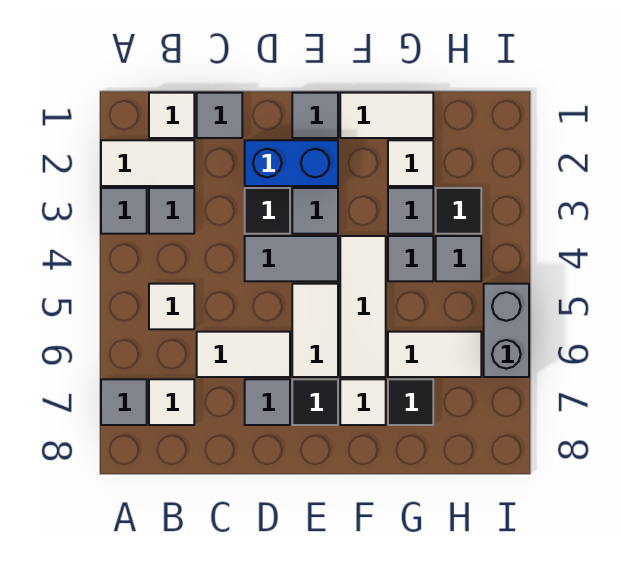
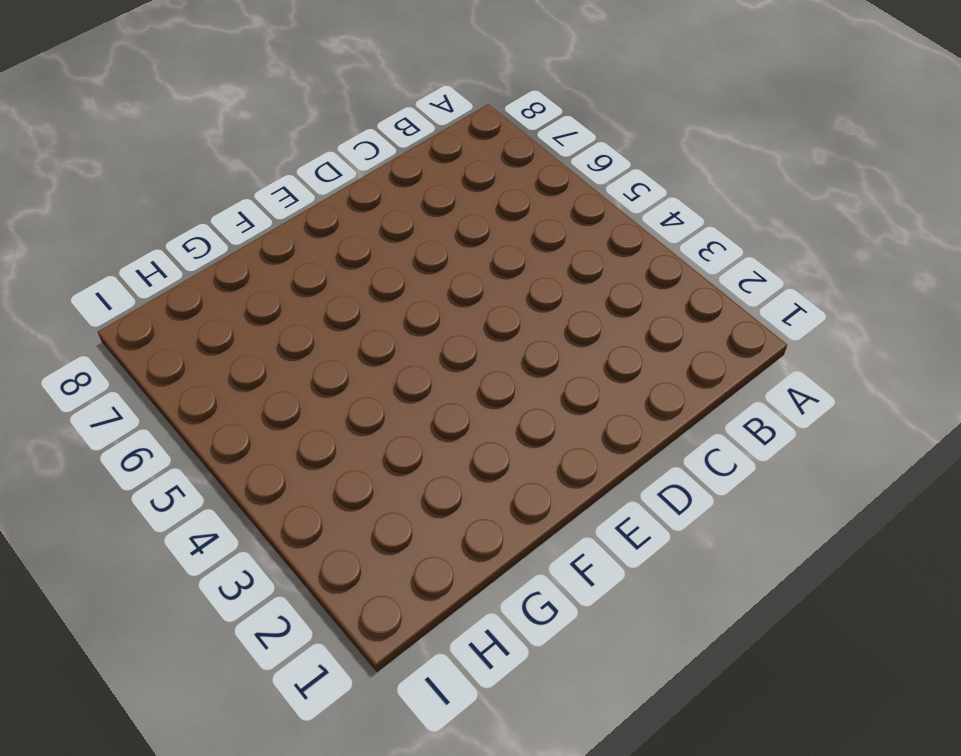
none -> white 1x2 tile [101,140,194,186]
none -> grey 1x1 tile [101,188,147,234]
none -> grey 1x1 tile [101,379,147,425]

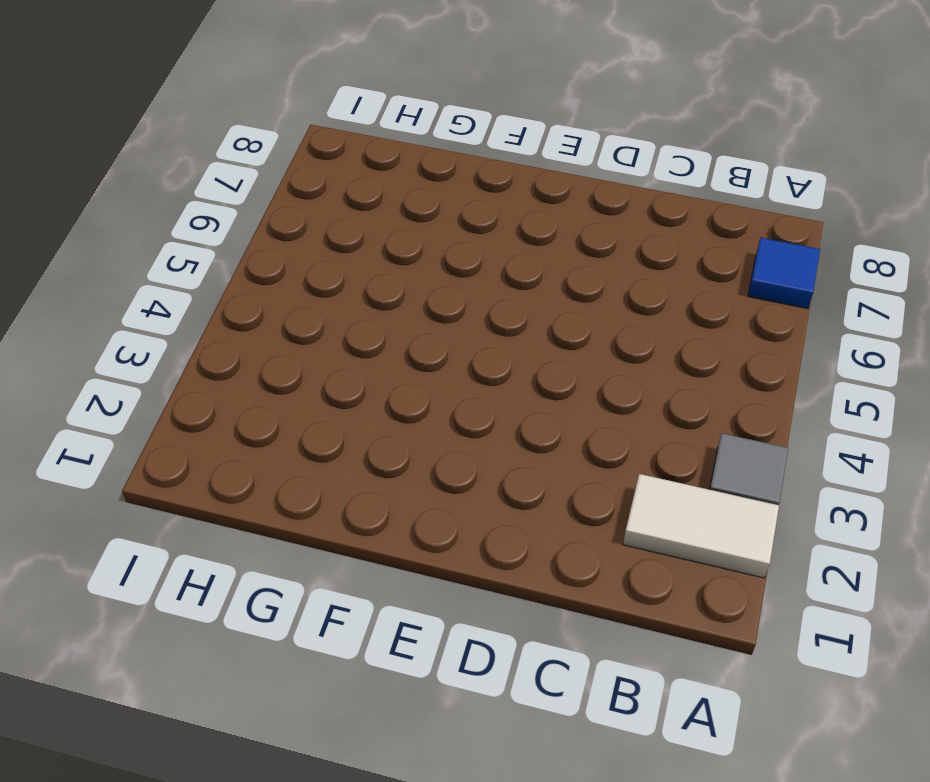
blue 1x1 tile [748,238,820,309] -> grey 1x1 tile [101,379,147,425]
none -> white 1x1 tile [149,93,194,138]
none -> grey 1x1 tile [149,188,194,234]
none -> white 1x1 tile [149,284,194,329]

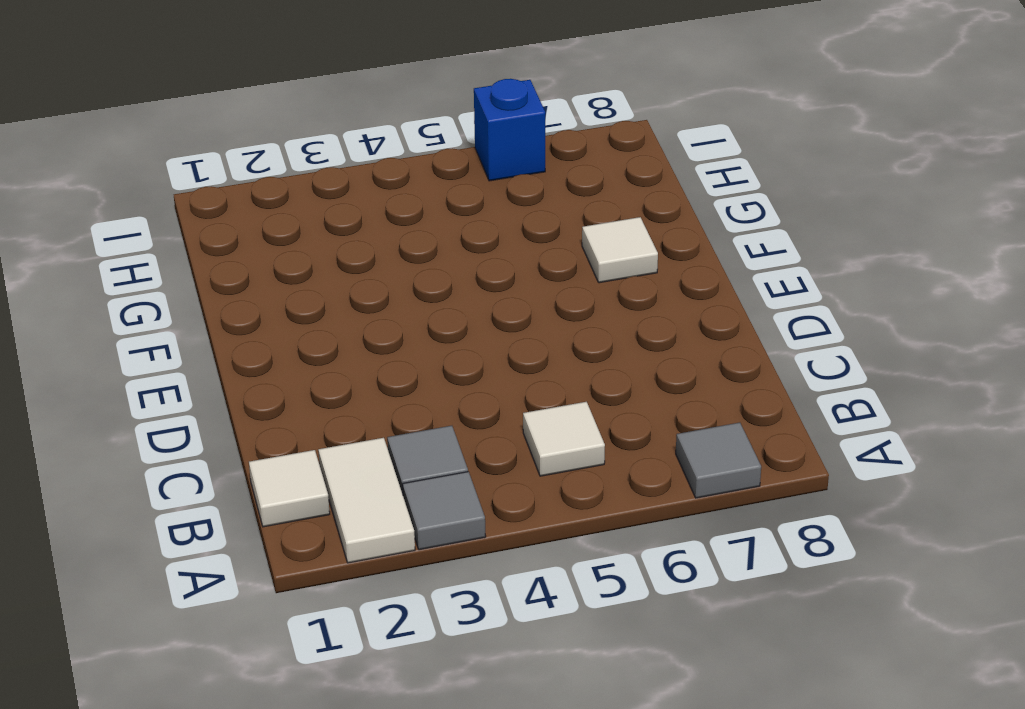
blue 1x1 brick [474,79,545,181] -> grey 1x2 brick [484,284,529,377]
none -> white 1x1 tile [149,379,194,425]
none -> grey 1x1 tile [197,93,242,138]
none -> white 1x2 tile [197,332,290,377]

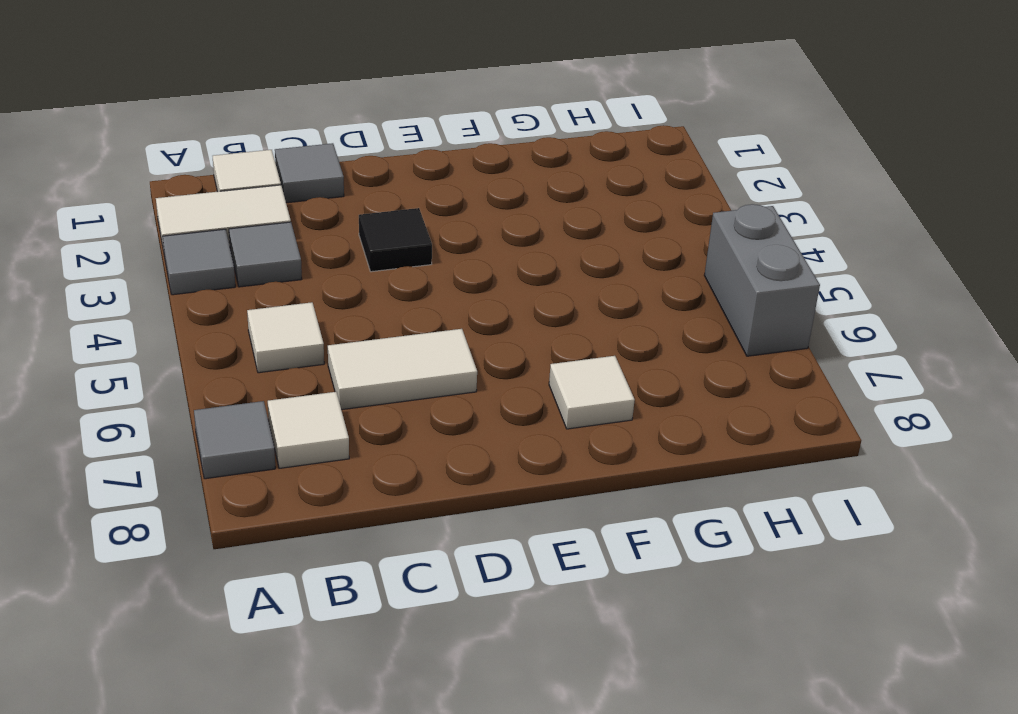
none -> blue 1x2 brick [245,140,338,186]
none -> grey 1x2 tile [245,236,338,281]
none -> grey 1x1 tile [245,379,290,425]

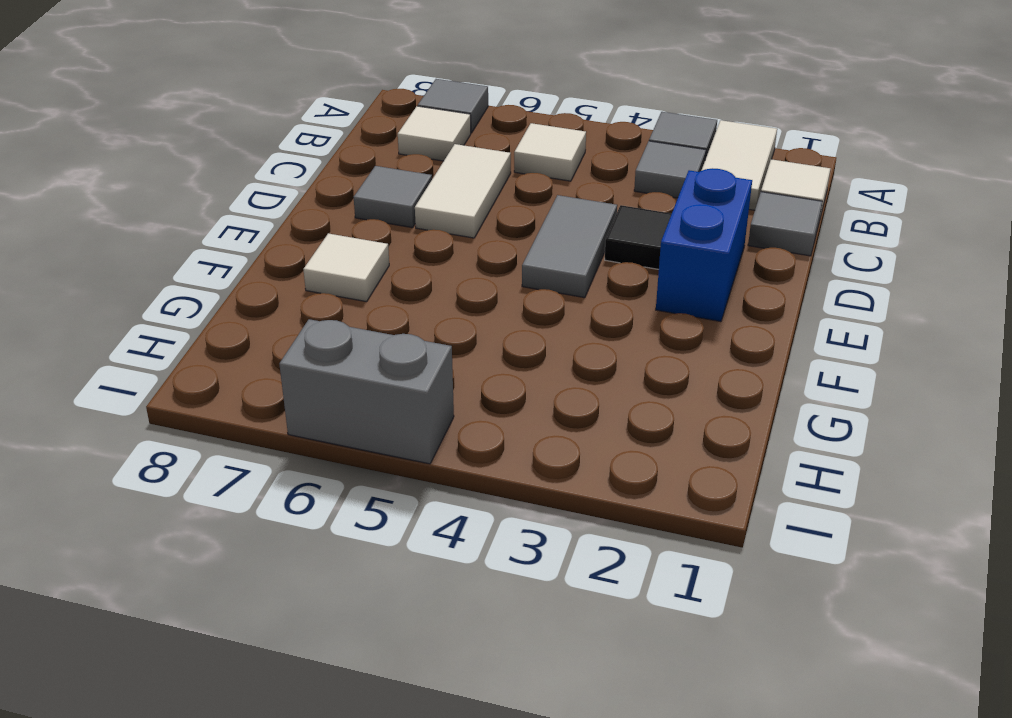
none -> grey 1x1 tile [292,93,338,138]
none -> grey 1x1 tile [292,188,338,234]
none -> white 1x2 tile [292,284,338,377]

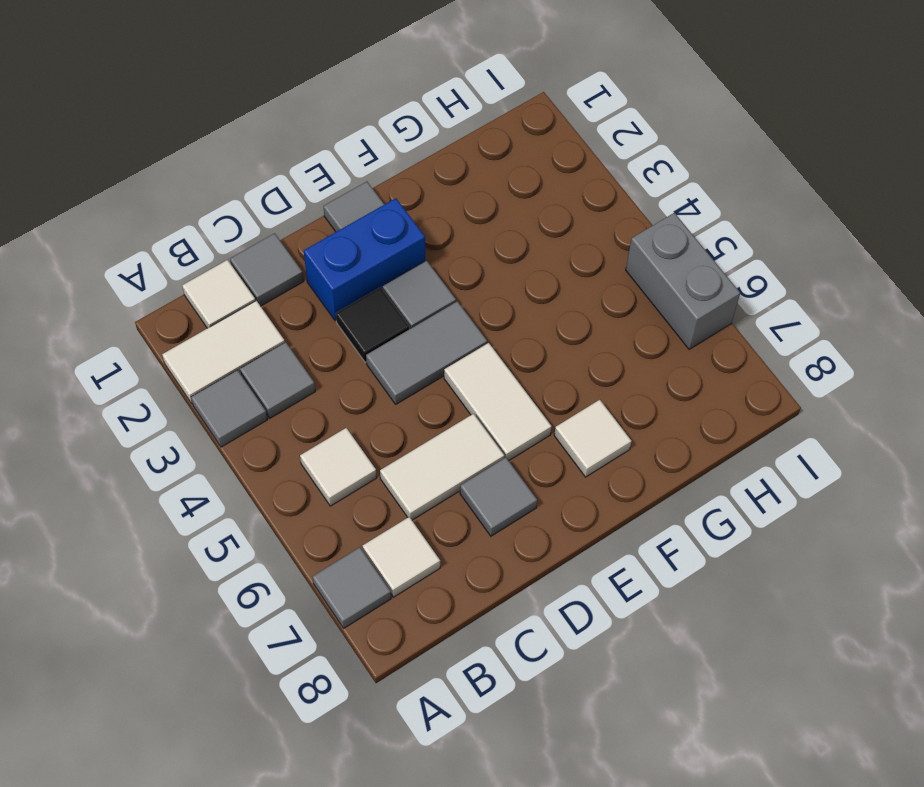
none -> black 1x1 tile [292,379,338,425]
none -> white 1x2 tile [340,93,433,138]
none -> white 1x3 tile [340,236,386,377]

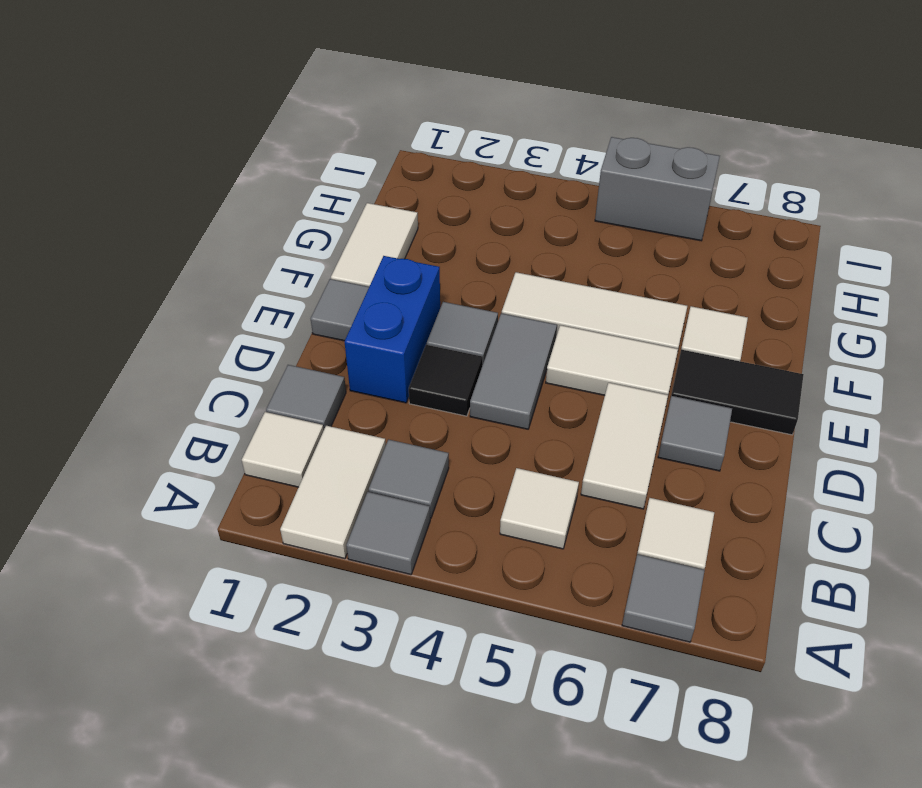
black 1x2 tile [671,350,804,435] -> black 1x1 tile [292,379,338,425]
none -> white 1x1 tile [388,140,433,186]
none -> grey 1x1 tile [388,188,433,234]
none -> grey 1x1 tile [388,236,433,281]

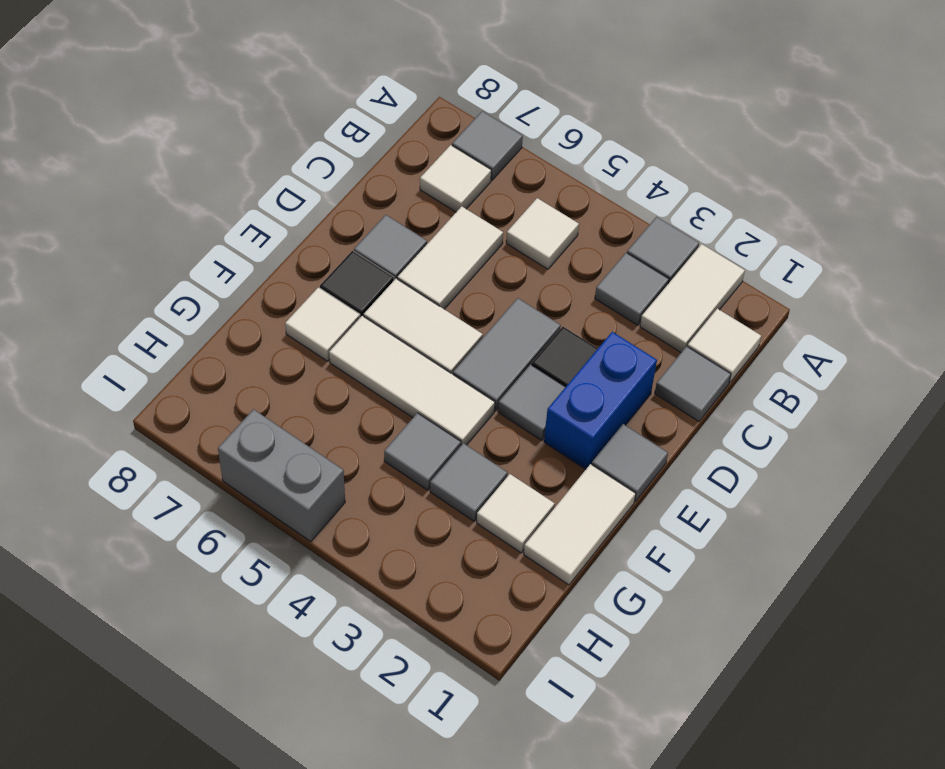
none -> white 1x2 tile [388,332,481,377]
none -> black 1x1 tile [388,379,433,425]
none -> black 1x1 tile [436,188,481,234]

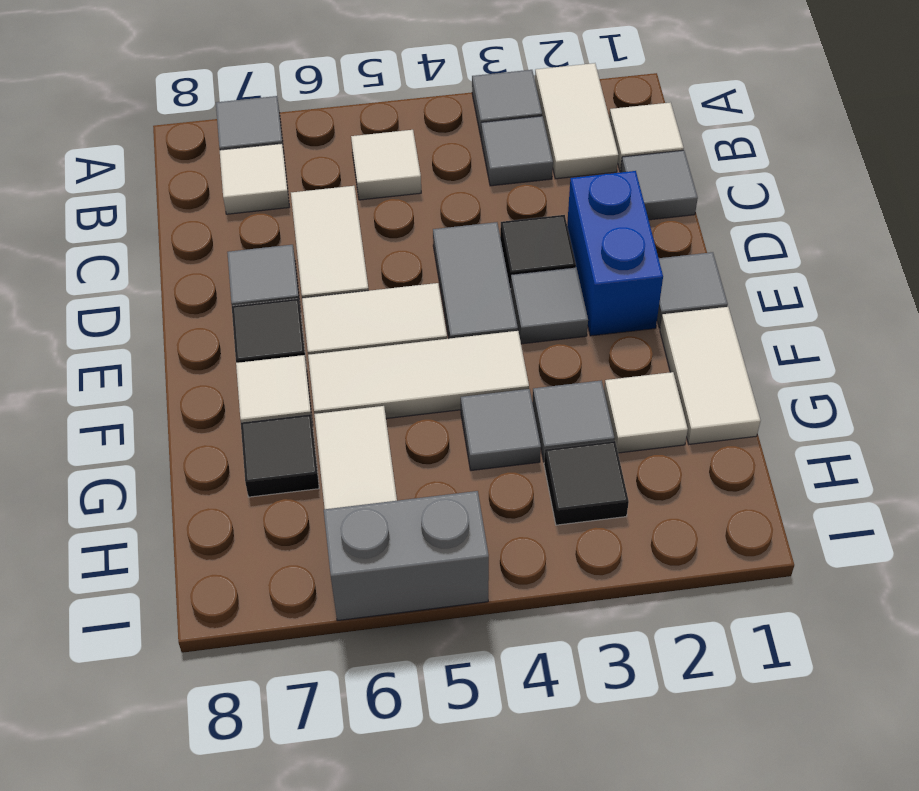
none -> grey 1x1 tile [436,236,481,281]

